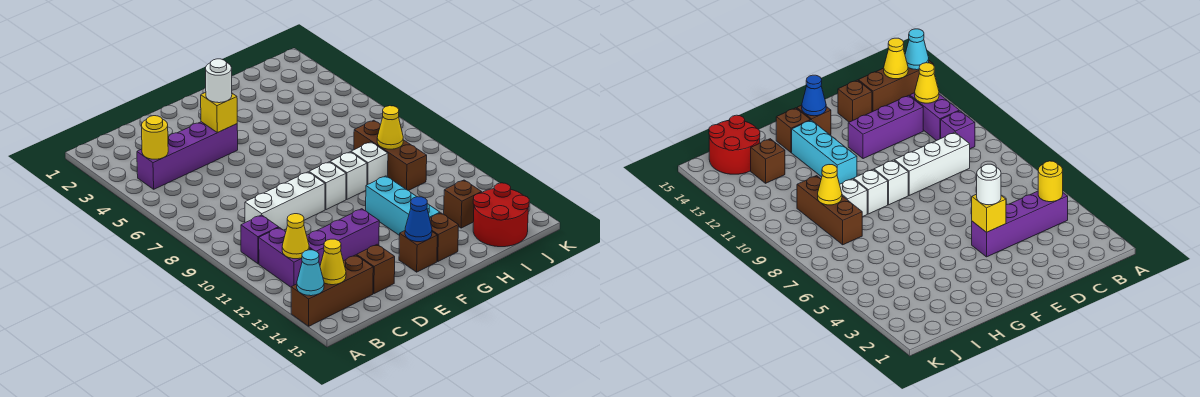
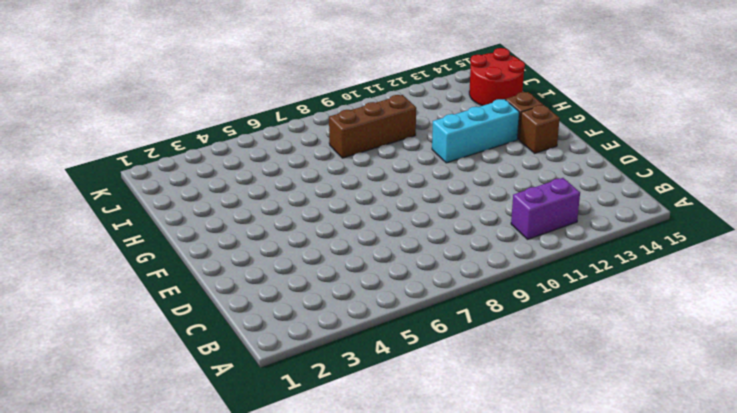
none -> brown 1x3 brick [291,255,373,326]
none -> purple 1x4 brick [137,122,238,189]
none -> purple 1x1 brick [241,215,279,264]

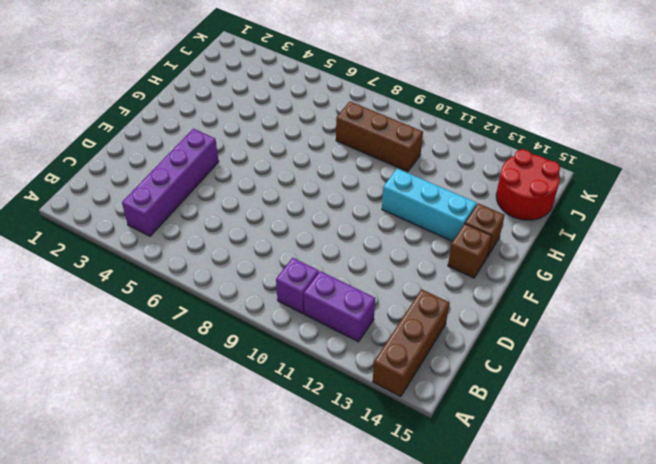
none -> white 1x3 brick [245,172,325,230]
none -> purple 1x3 brick [307,209,379,265]
none -> brown 1x1 brick [357,244,395,294]

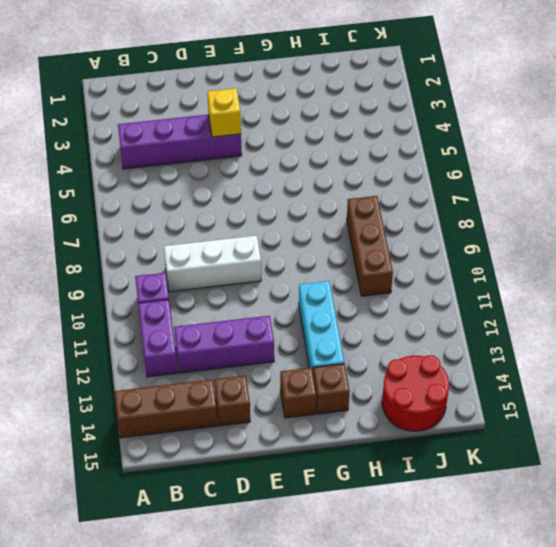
none -> white 1x1 brick [309,162,346,210]
none -> white 1x1 brick [330,152,367,199]
none -> white 1x1 brick [351,142,388,185]

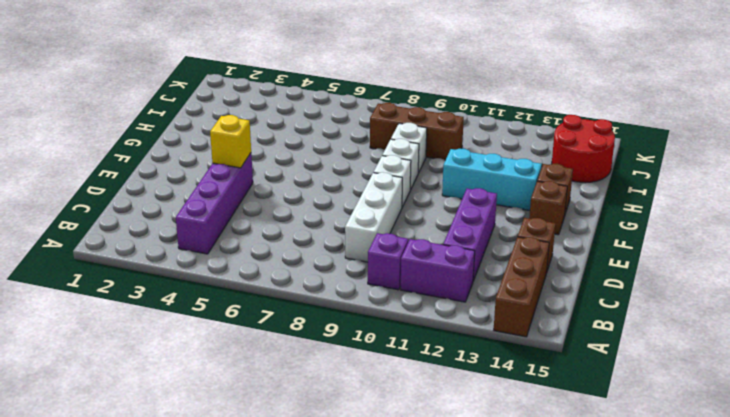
none -> brown 1x1 brick [444,180,482,228]
none -> cyan 1x1 cone [297,250,324,296]
none -> yellow 1x1 round brick [141,116,168,159]

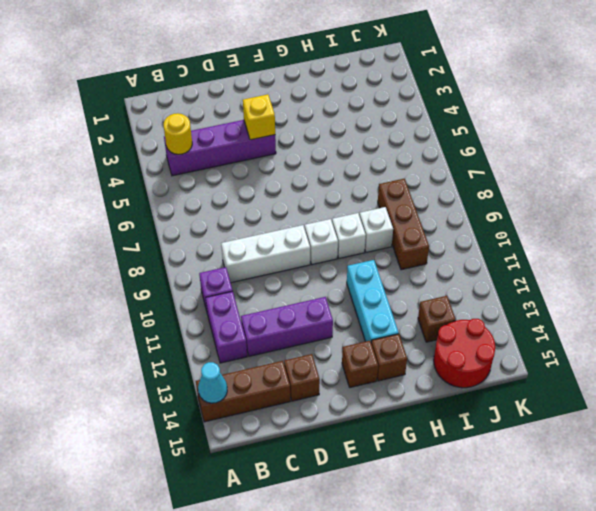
none -> yellow 1x1 cone [282,214,309,259]
none -> yellow 1x1 cone [320,239,346,285]
none -> blue 1x1 cone [405,197,432,242]

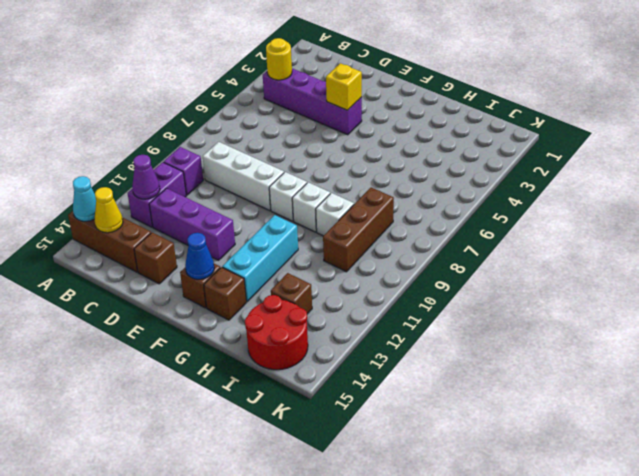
purple 1x1 cone [132,155,160,199] -> yellow 1x1 cone [282,214,309,259]
none -> yellow 1x1 cone [377,106,403,149]
none -> white 1x1 round brick [206,59,232,103]

